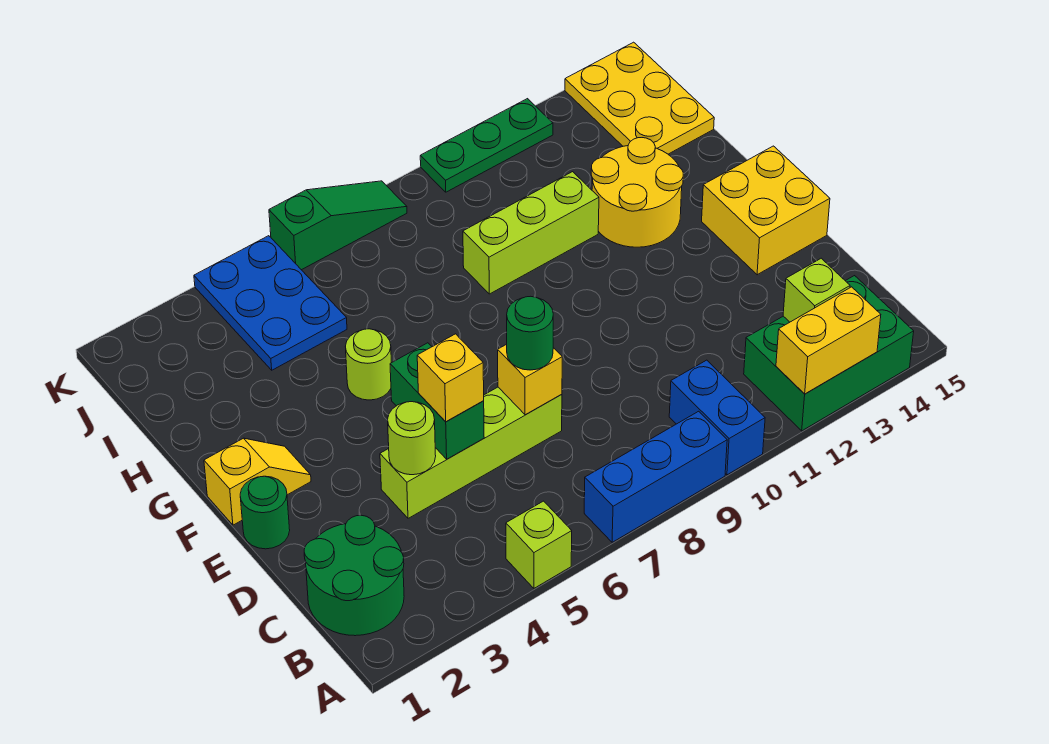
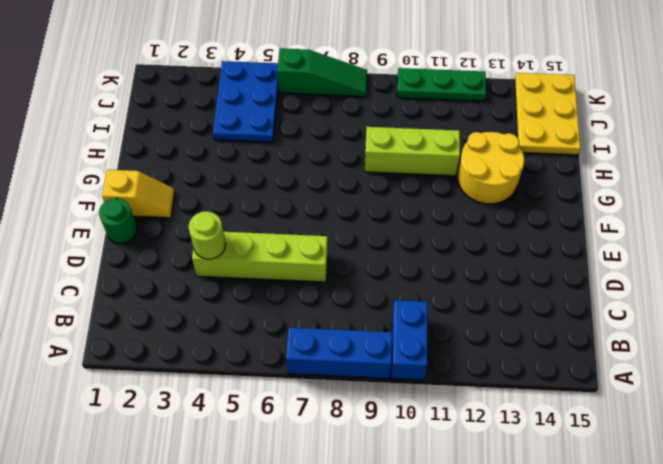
none -> lime 1x1 brick [506,501,572,588]
none -> green 2x3 brick [744,276,914,431]
none -> green 2x2 round brick [304,515,404,636]

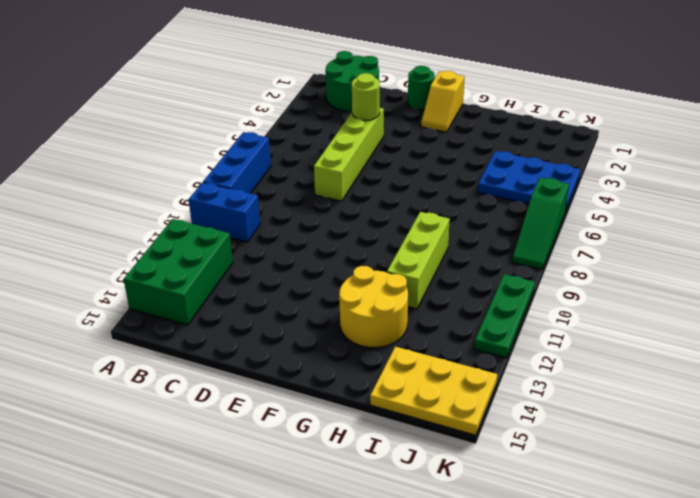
none -> lime 1x1 brick [506,501,572,588]
none -> yellow 2x2 brick [702,146,830,275]
none -> lime 1x1 round brick [345,329,391,400]

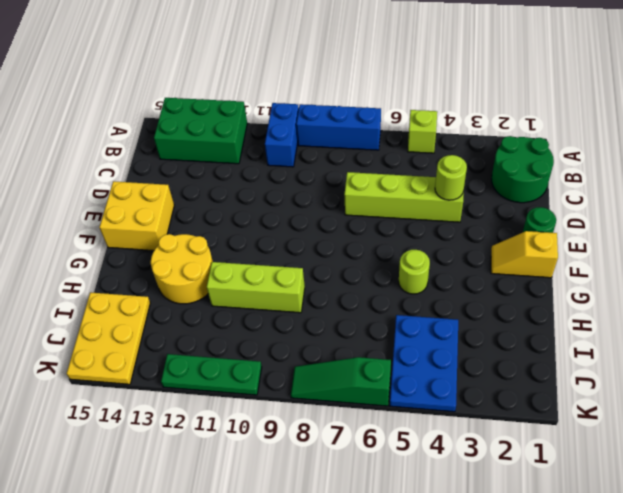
none -> yellow 1x2 brick [776,287,881,394]
none -> lime 1x1 brick [783,258,850,322]
none -> green 1x2 brick [390,343,484,459]

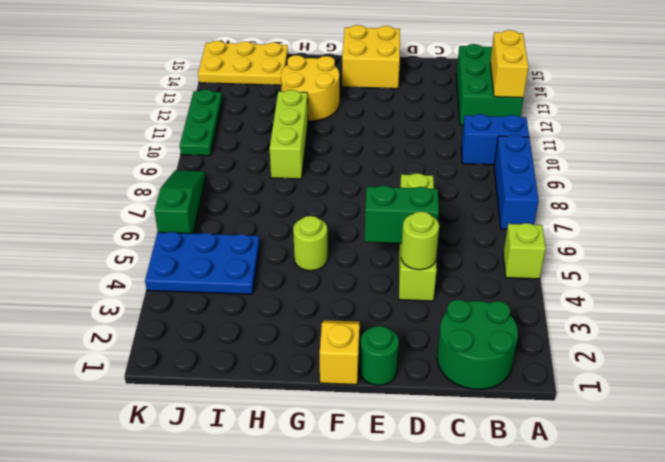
none -> lime 1x1 brick [783,258,850,322]
none -> yellow 1x1 brick [498,344,562,415]
none -> yellow 1x1 brick [417,334,484,422]

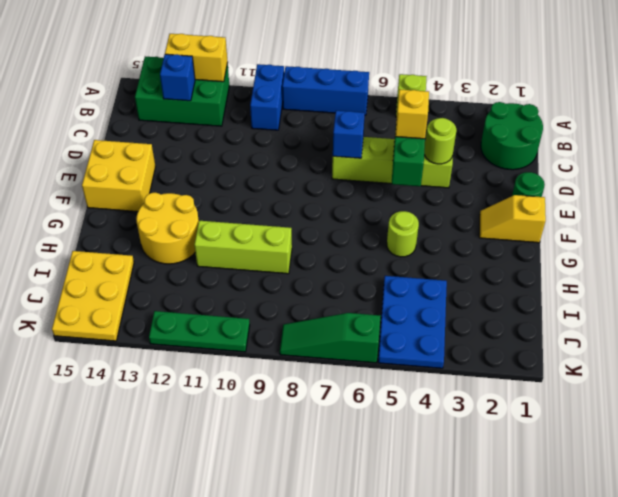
blue 1x1 brick [160,54,195,101] -> lime 1x1 brick [783,258,850,322]
blue 1x1 brick [333,111,365,158] -> yellow 1x1 brick [498,344,562,415]
none -> green 1x1 round brick [507,296,553,370]

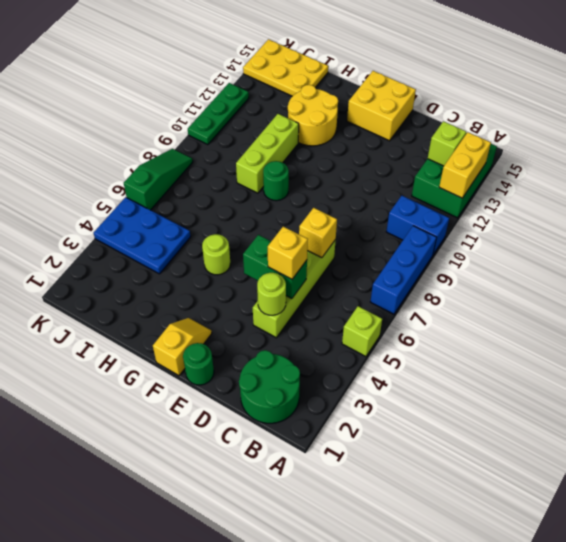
green 1x1 round brick [263,161,289,201] -> green 1x1 round brick moved to [507,296,553,370]

